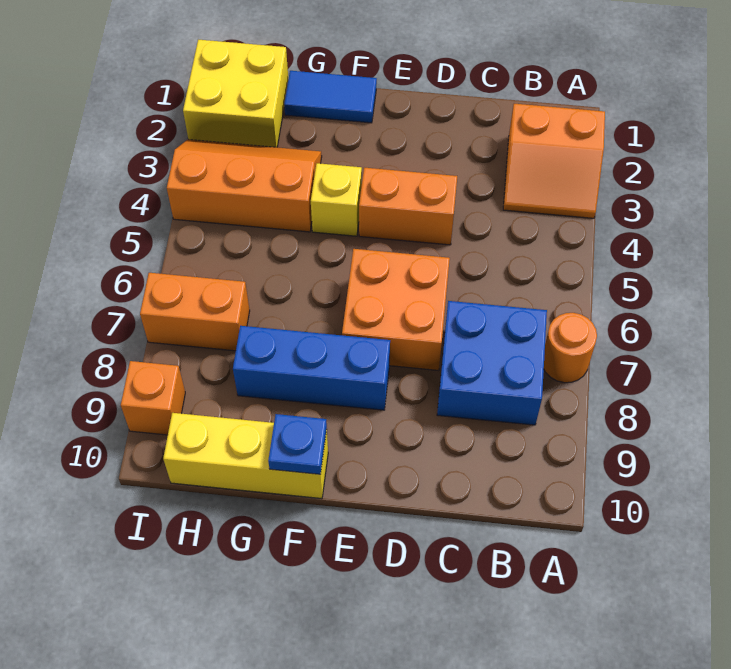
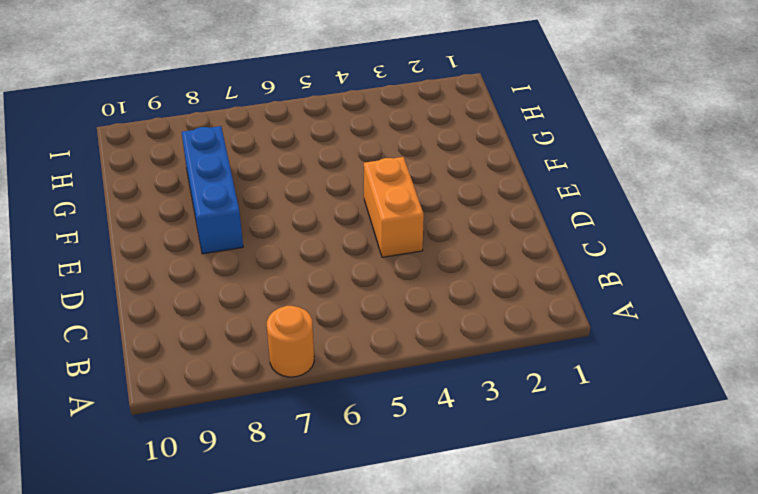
none -> orange 2x2 slope [503,104,605,218]
none -> blue 2x2 brick [437,301,547,425]
none -> orange 2x2 brick [342,249,450,370]

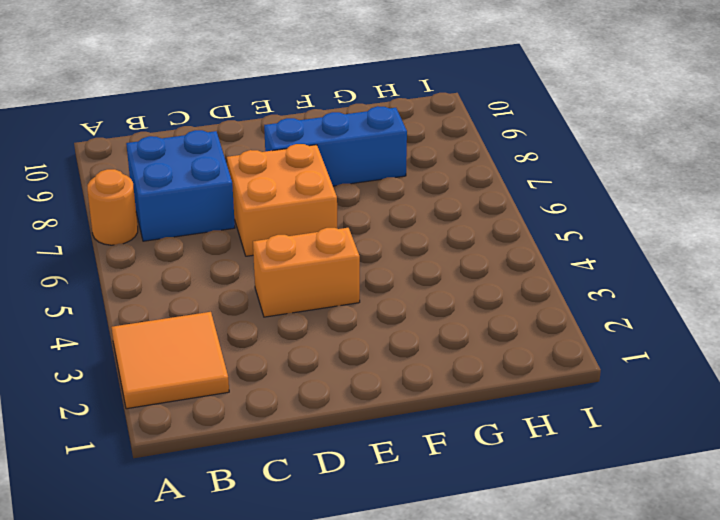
orange 2x2 tile [111,312,229,409] -> orange 2x2 slope [503,104,605,218]
none -> blue 1x2 tile [284,71,377,123]
none -> yellow 1x1 brick [311,163,362,236]
none -> yellow 1x3 brick [163,413,328,499]

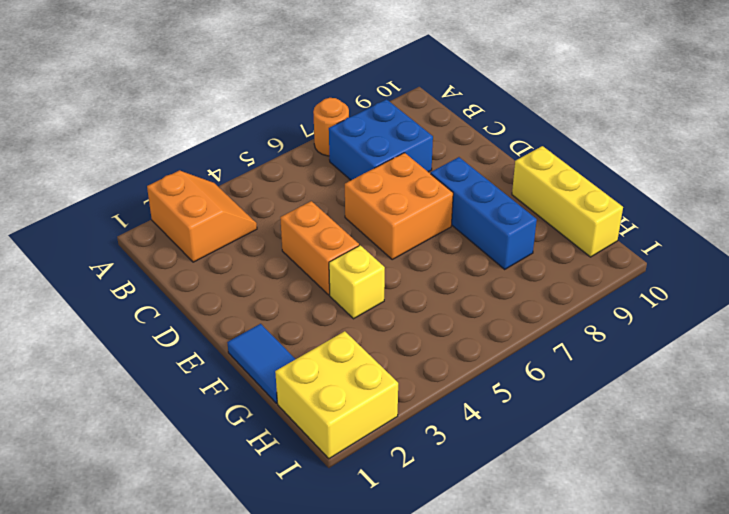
none -> orange 2x3 slope [167,139,322,232]
none -> orange 1x2 brick [140,273,250,351]
none -> orange 1x1 brick [121,361,185,435]

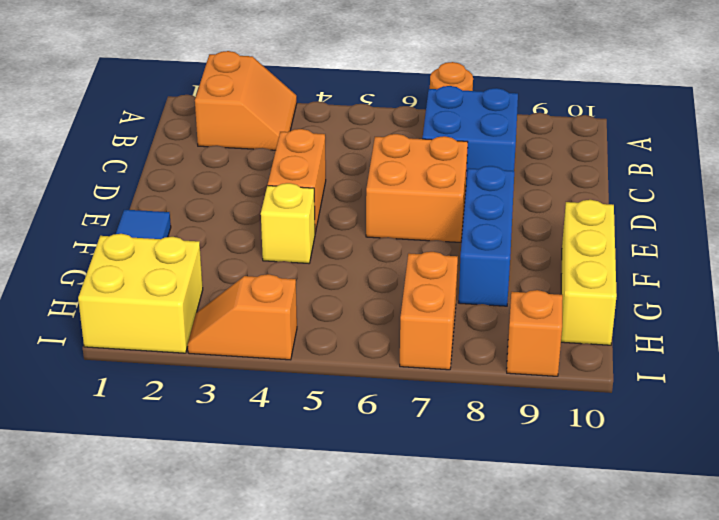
orange 1x2 slope [188,274,297,360] -> orange 2x3 slope [167,139,322,232]
none -> blue 1x1 plate [268,414,327,474]

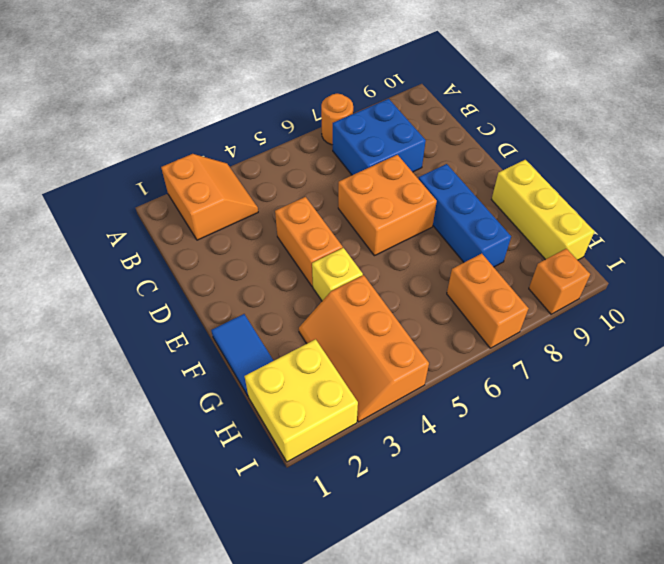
none -> blue 1x1 plate [268,414,327,474]

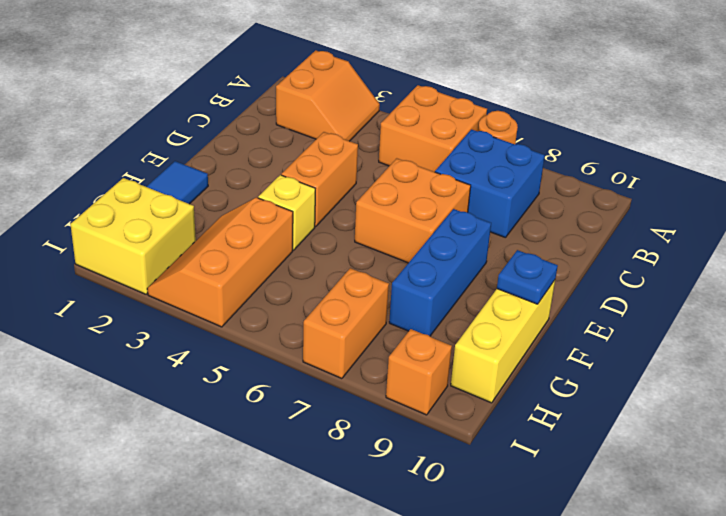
orange 2x2 brick [379,85,487,172] -> none

